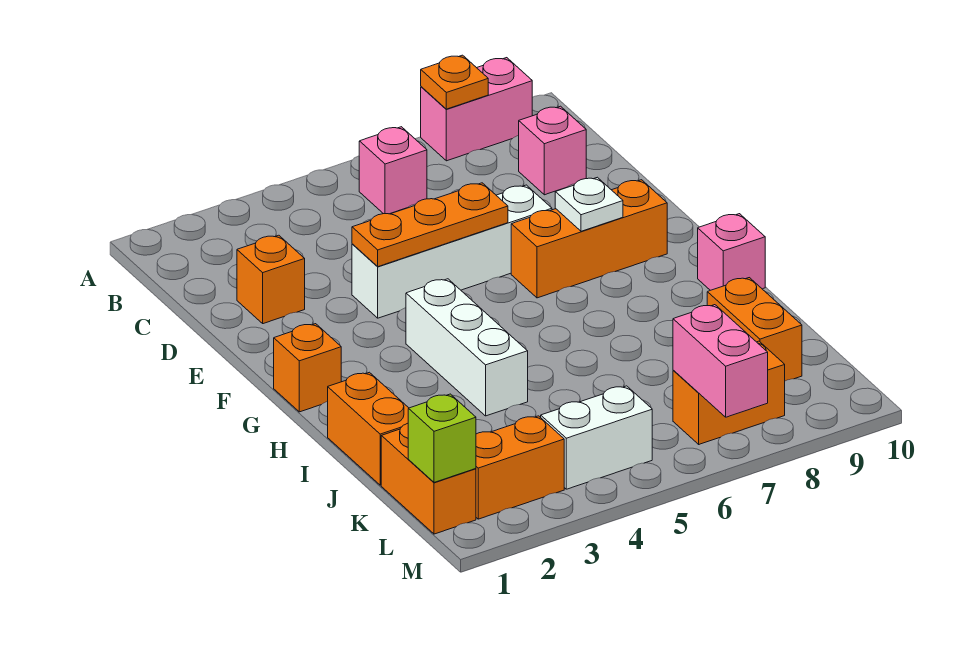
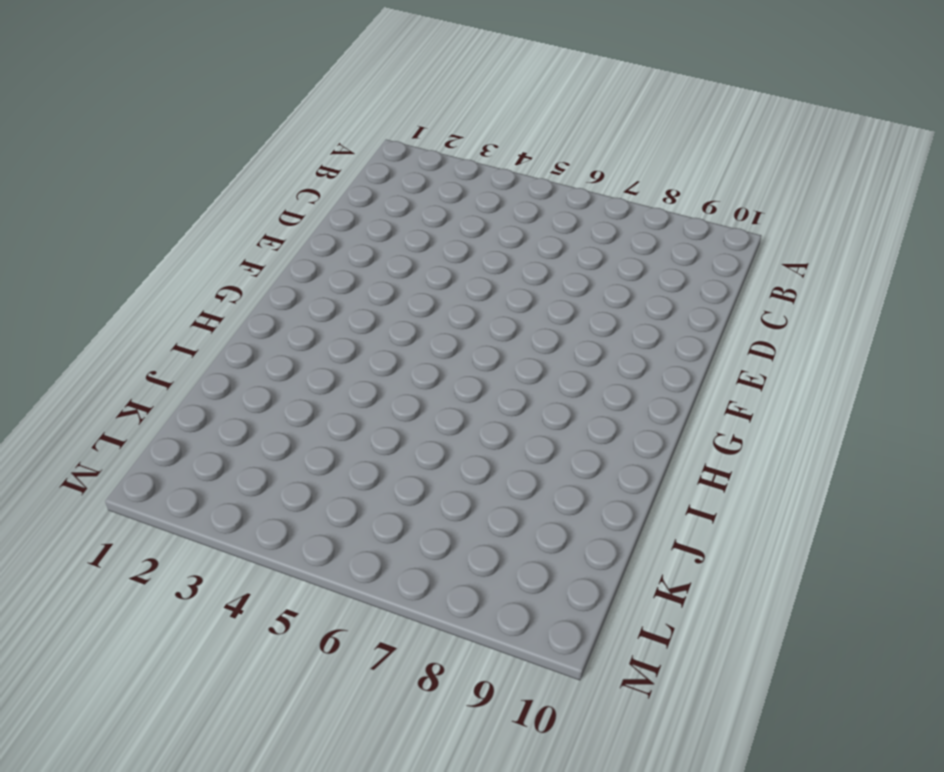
none -> pink 1x2 brick [421,58,532,161]
none -> pink 1x1 brick [359,127,427,214]
none -> pink 1x1 brick [519,106,586,195]

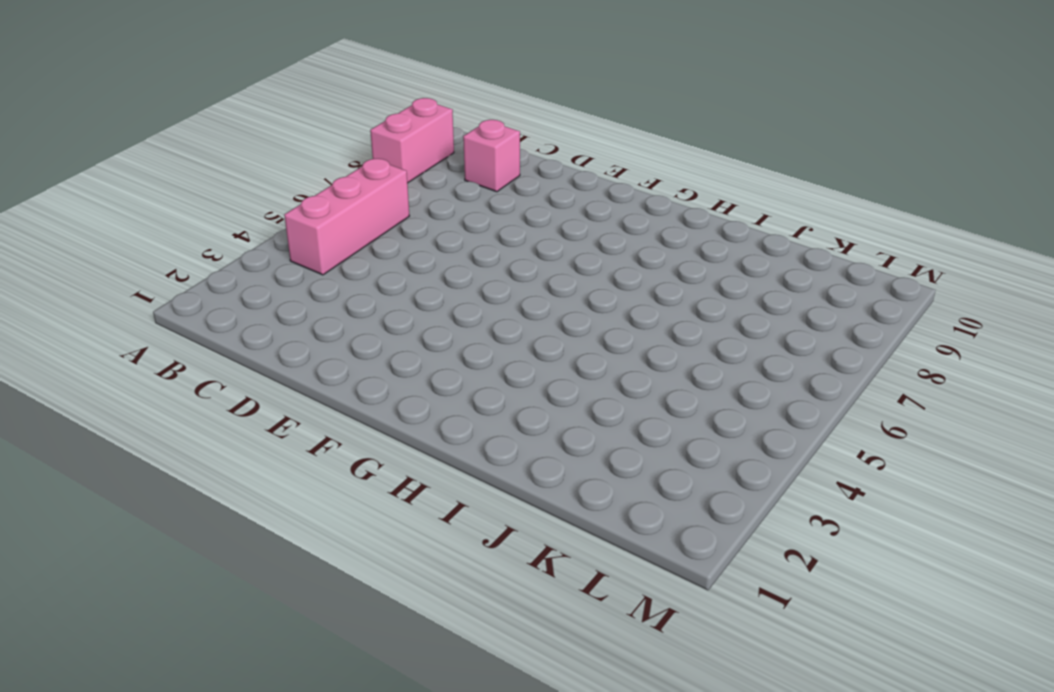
pink 1x3 brick [284,159,409,275] -> pink 1x1 brick [359,127,427,214]
none -> orange 1x1 brick [237,235,305,324]
none -> white 1x4 brick [352,185,552,318]
none -> orange 1x3 brick [511,180,667,298]

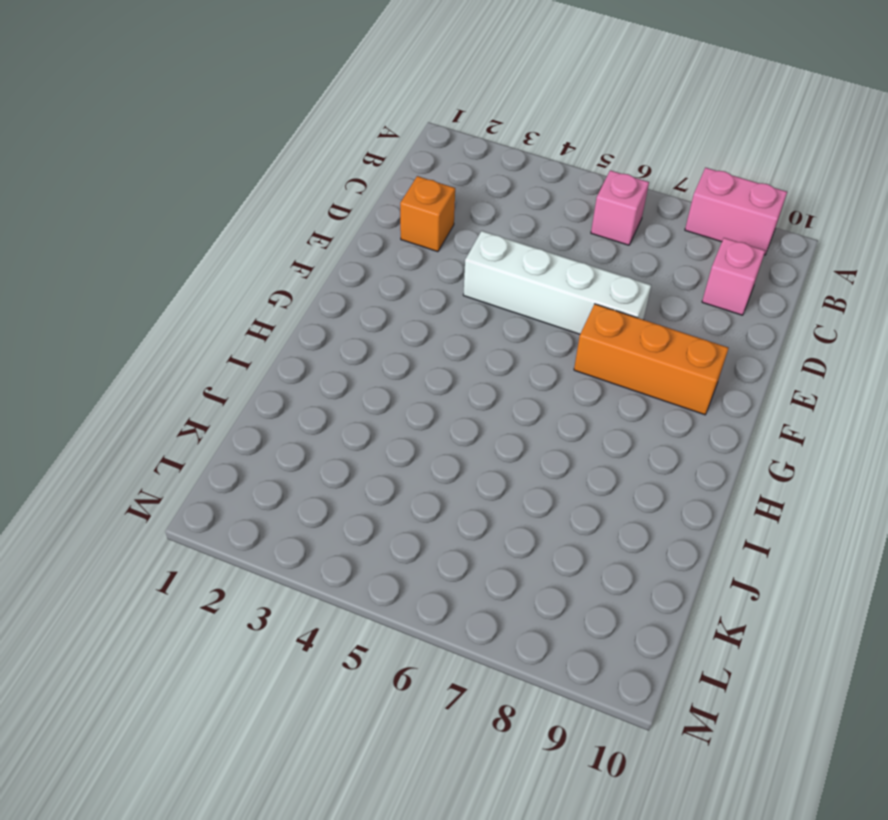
none -> orange 1x1 brick [274,324,341,412]
none -> white 1x3 brick [406,279,528,416]
none -> pink 1x1 brick [698,214,765,290]

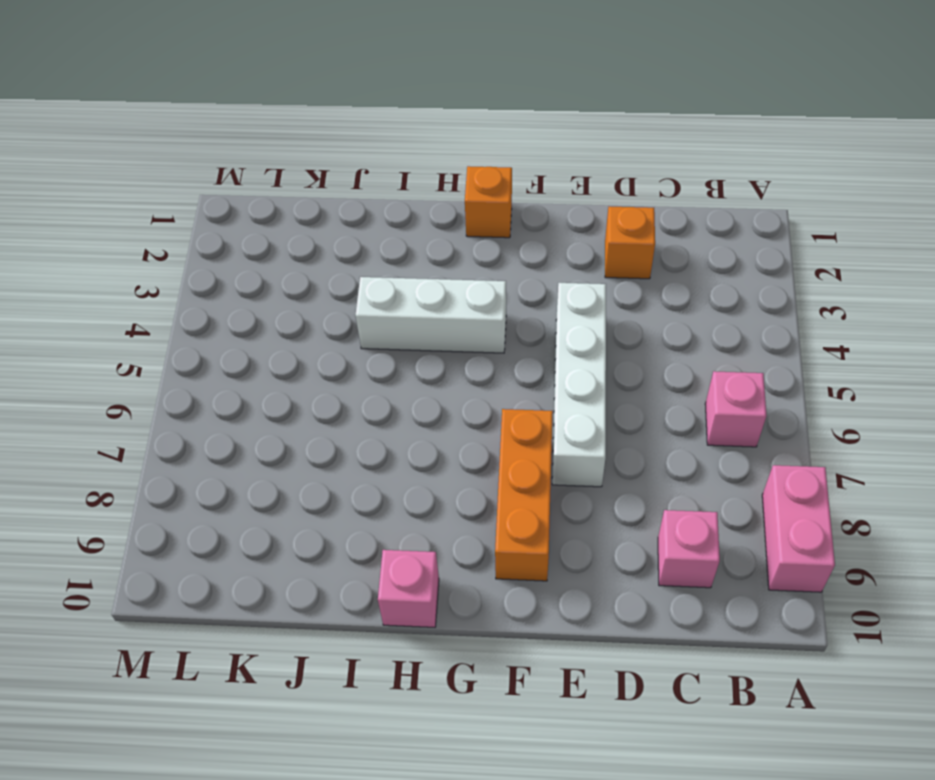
none -> orange 1x2 brick [328,372,409,485]
none -> orange 1x2 brick [707,278,802,381]
none -> orange 1x2 brick [381,423,476,534]

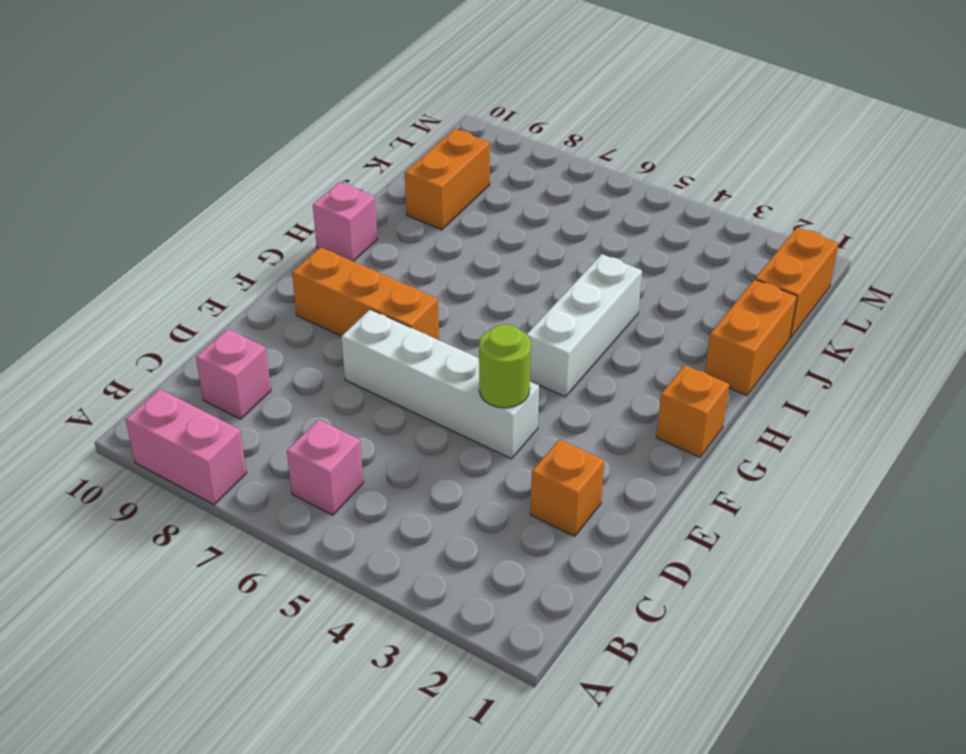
lime 1x1 round brick [479,324,531,408] -> orange 1x3 plate [352,183,508,267]
none -> orange 1x2 brick [476,416,564,519]
none -> white 1x2 brick [541,386,652,489]
none -> orange 1x2 brick [673,341,785,444]

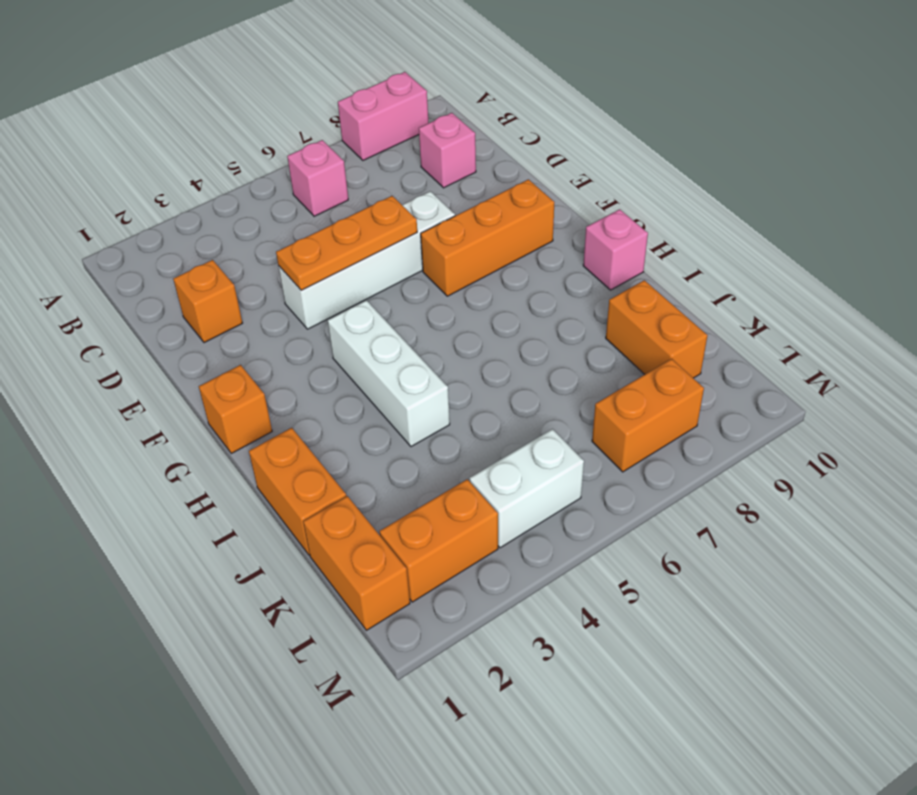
none -> orange 1x1 plate [421,55,488,109]
none -> white 1x1 plate [555,177,623,231]
none -> lime 1x1 brick [408,394,476,482]

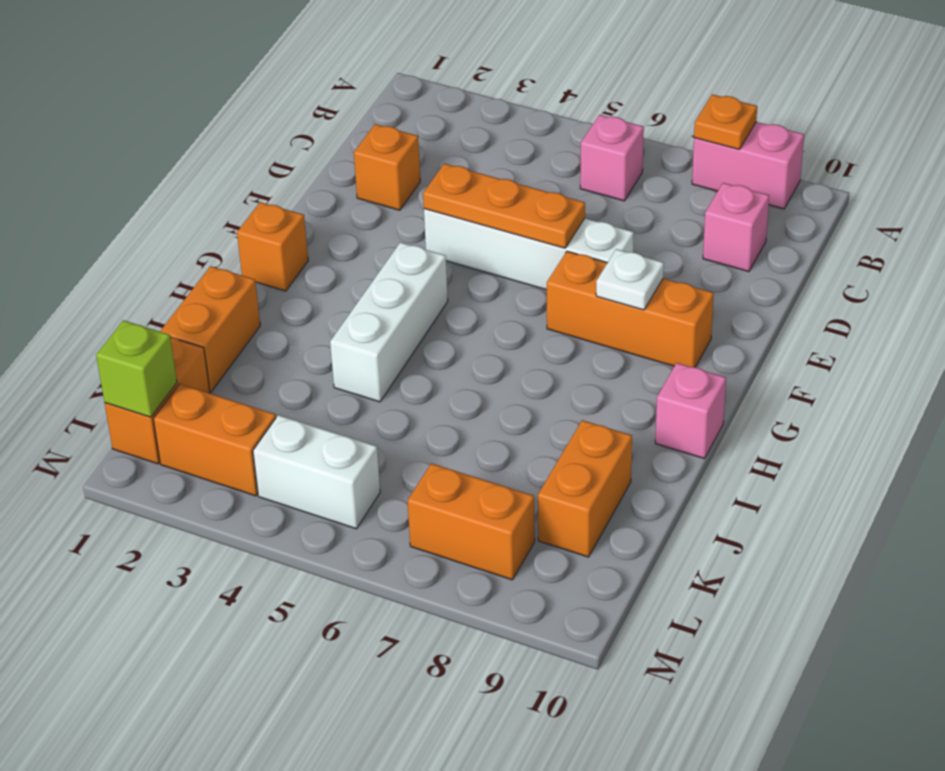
none -> pink 1x2 brick [673,305,768,417]

